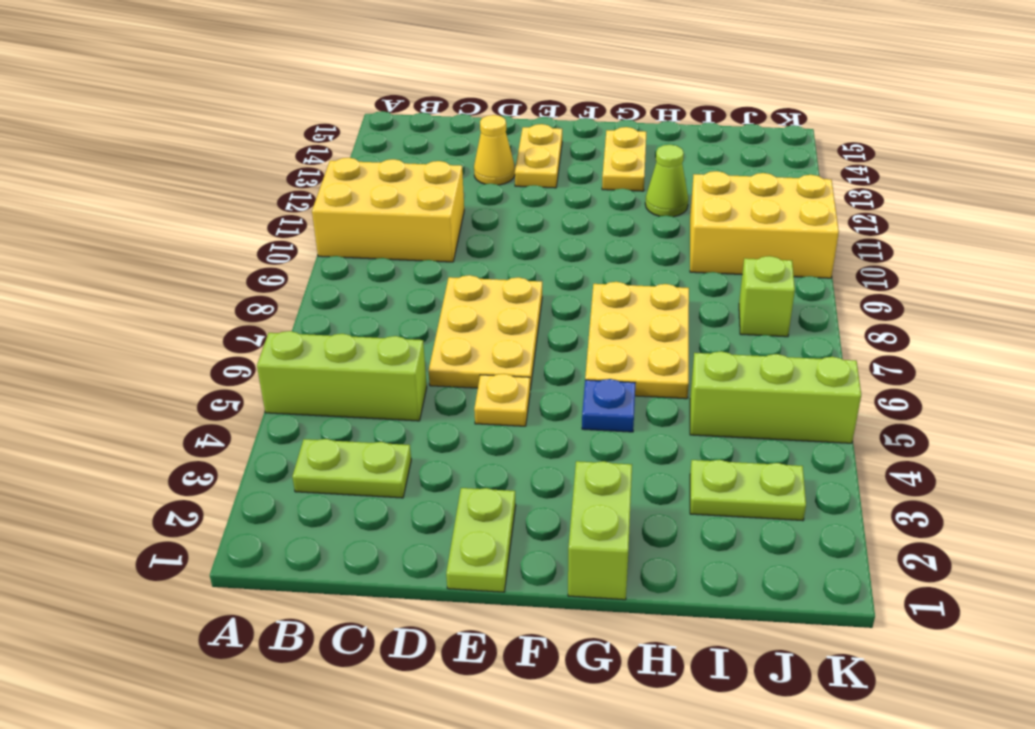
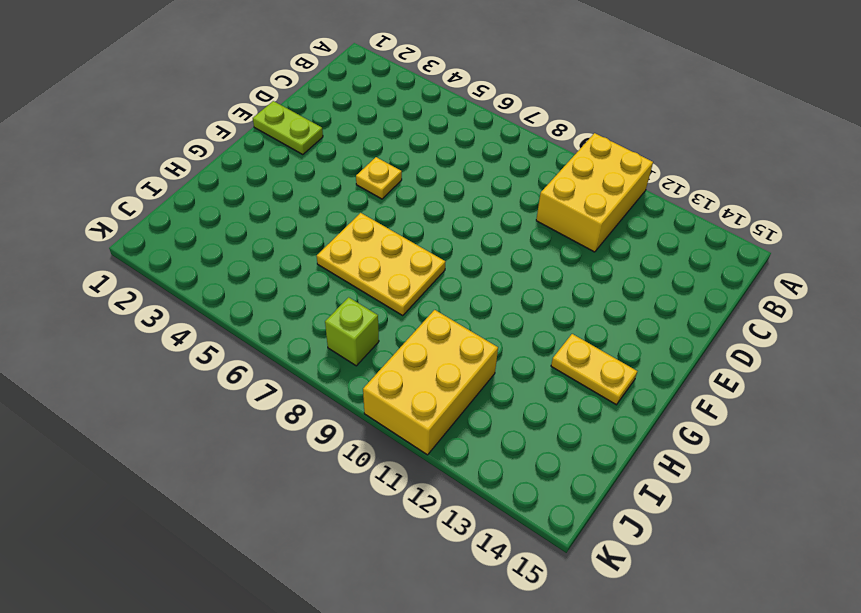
none -> lime 1x3 brick [257,331,427,421]
none -> lime 1x2 plate [292,439,411,498]
none -> yellow 2x3 plate [429,275,542,389]

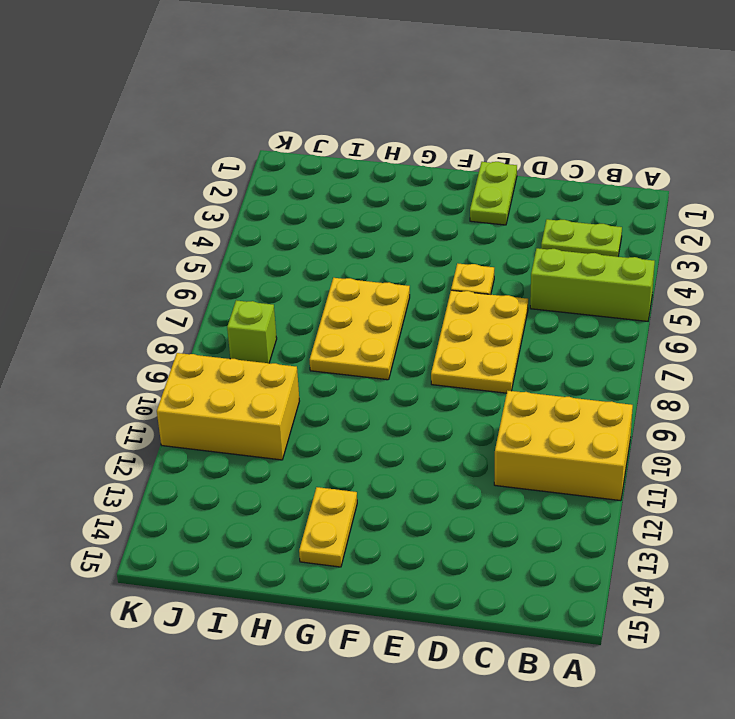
none -> yellow 1x1 cone [474,115,515,185]
none -> yellow 1x2 plate [515,124,562,188]
none -> lime 1x2 brick [568,461,632,600]

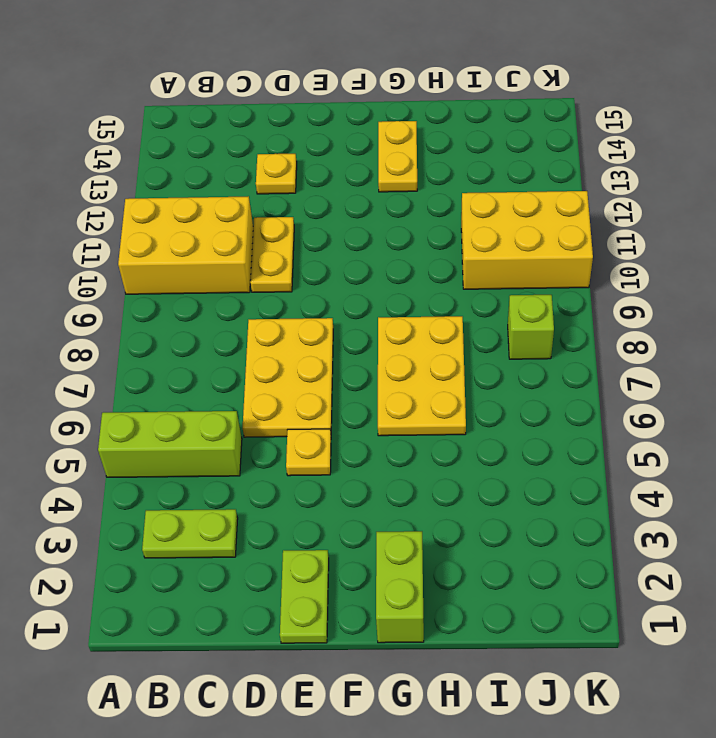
yellow 1x2 plate [250,217,294,292] -> yellow 1x2 plate moved to [515,124,562,188]
yellow 1x1 plate [256,154,297,194] -> yellow 1x1 cone [474,115,515,185]
none -> blue 1x1 plate [582,379,635,432]
none -> lime 1x1 cone [645,145,688,217]
none -> lime 1x2 plate [690,460,806,521]

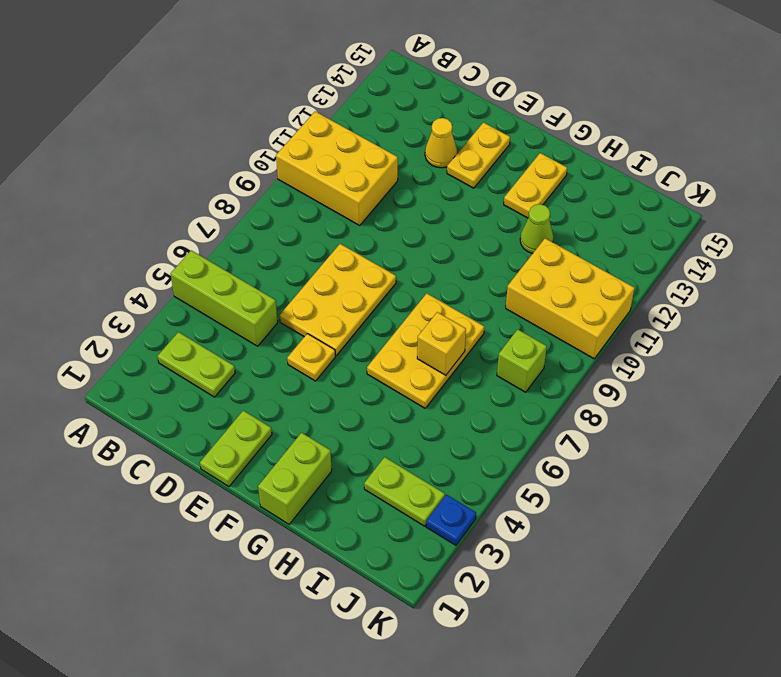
yellow 1x1 brick [417,312,466,375] -> none
blue 1x1 plate [426,495,476,545] -> blue 1x1 plate moved to [582,379,635,432]
none -> lime 1x3 brick [690,351,861,443]

